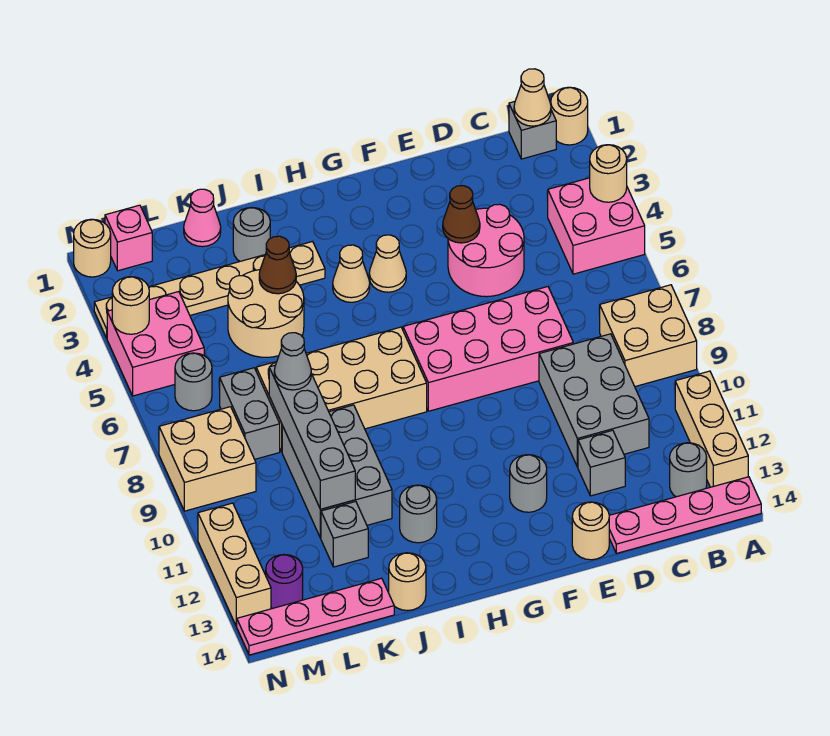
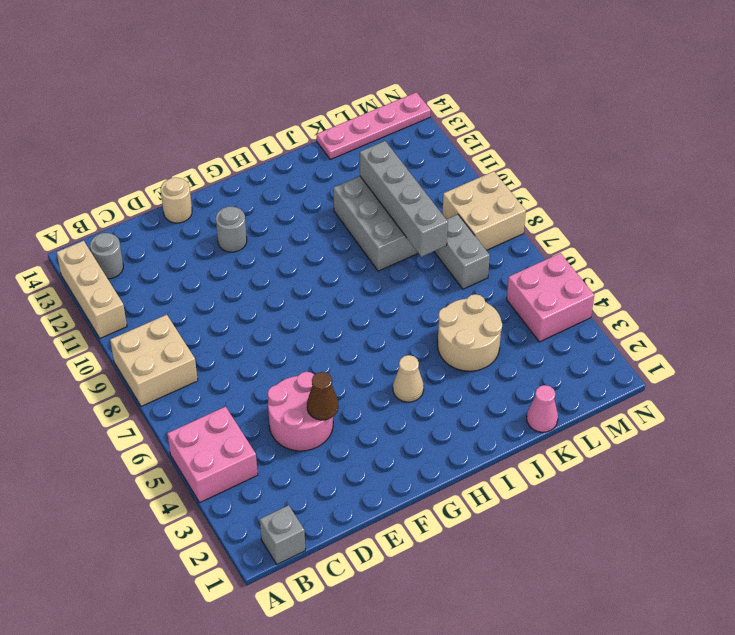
none -> tan 1x1 round brick [551,87,588,145]
none -> pink 1x4 plate [609,477,761,553]
none -> grey 2x3 brick [539,334,649,467]
none -> pink 2x4 brick [403,287,573,411]

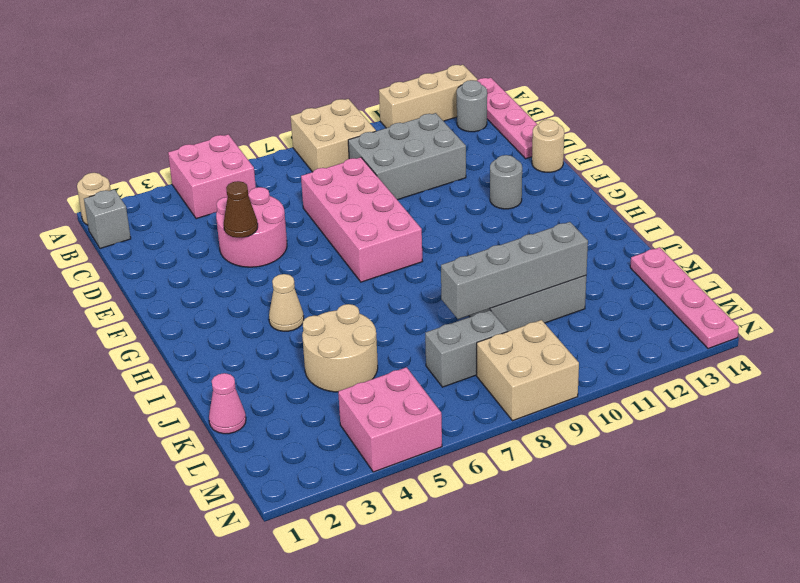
none -> grey 1x1 brick [578,430,625,496]
none -> tan 1x1 cone [369,235,406,292]
none -> tan 2x4 brick [256,327,427,452]
none -> tan 1x6 plate [94,241,325,338]

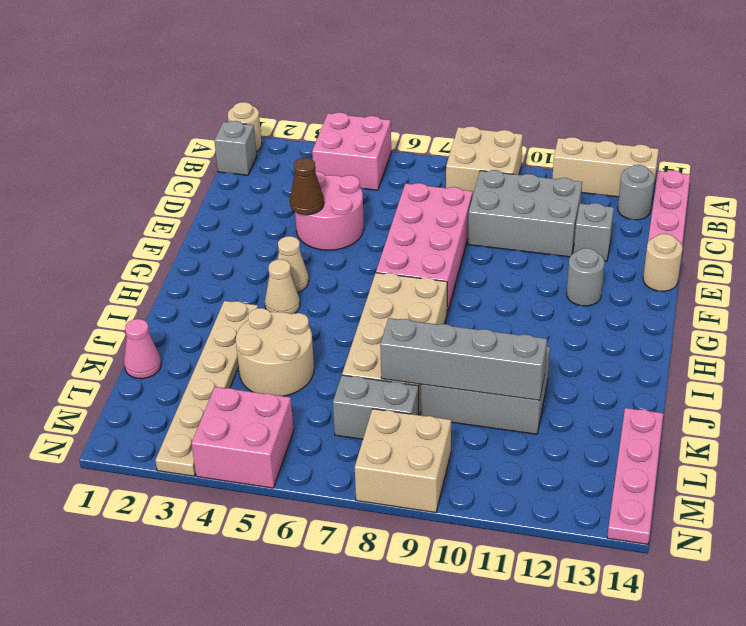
none -> grey 1x1 round brick [400,485,437,543]
none -> grey 1x1 round brick [233,207,270,261]
none -> tan 1x1 round brick [389,553,426,610]
none -> grey 1x1 brick [321,501,368,567]

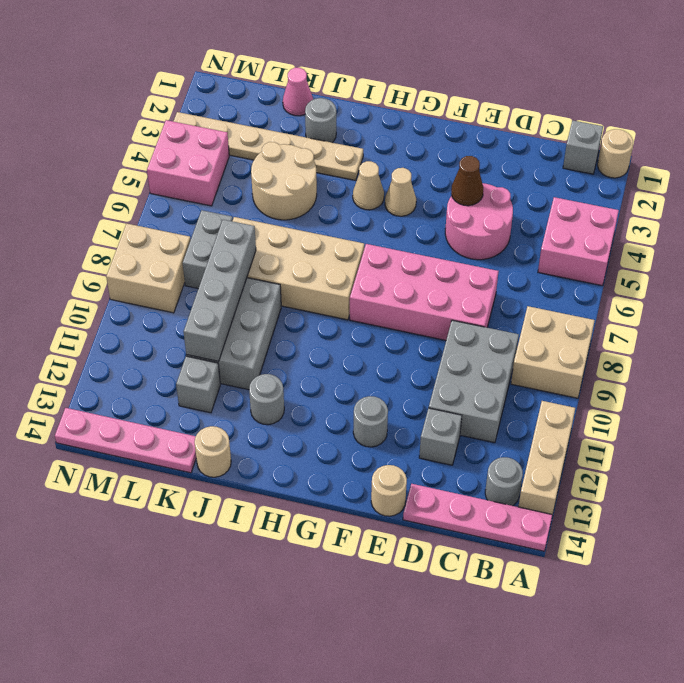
none -> pink 1x1 brick [105,205,152,271]
none -> grey 1x1 round brick [175,353,212,411]
none -> purple 1x1 round brick [266,554,303,609]
none -> tan 1x1 round brick [74,219,111,277]

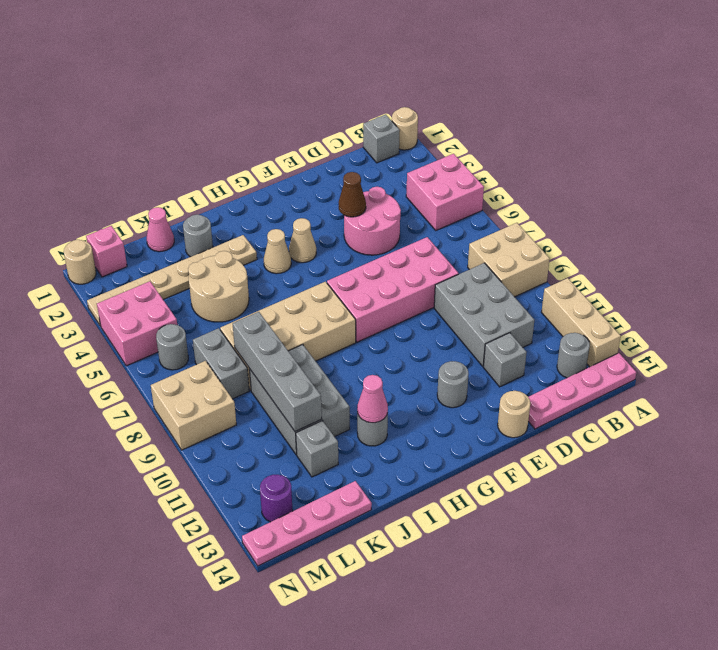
pink 1x1 cone [357,375,388,423] -> none
none -> tan 1x1 round brick [389,553,426,610]
none -> tan 1x3 brick [198,503,271,626]
none -> tan 1x1 round brick [590,145,627,202]
none -> tan 1x1 cone [514,69,551,126]

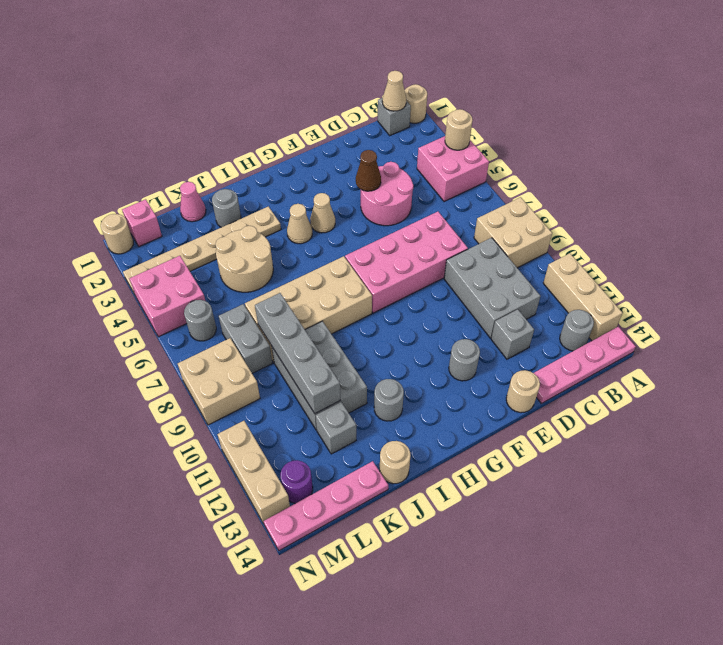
none -> brown 1x1 cone [259,236,296,294]
none -> tan 1x1 round brick [112,277,149,334]
none -> grey 1x1 cone [274,333,311,390]

